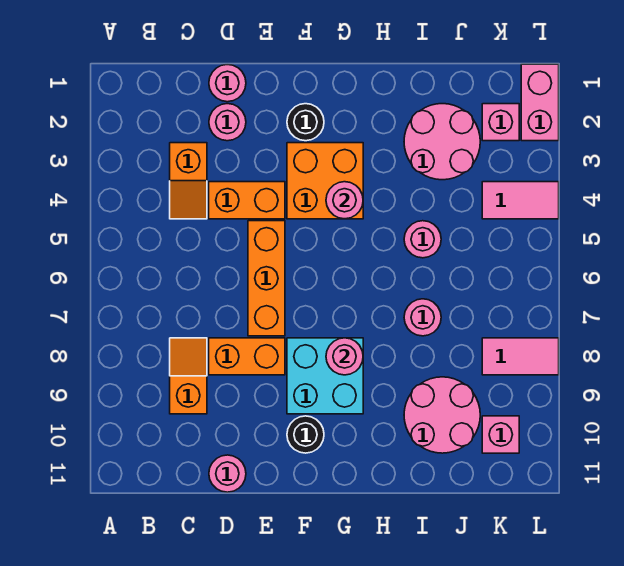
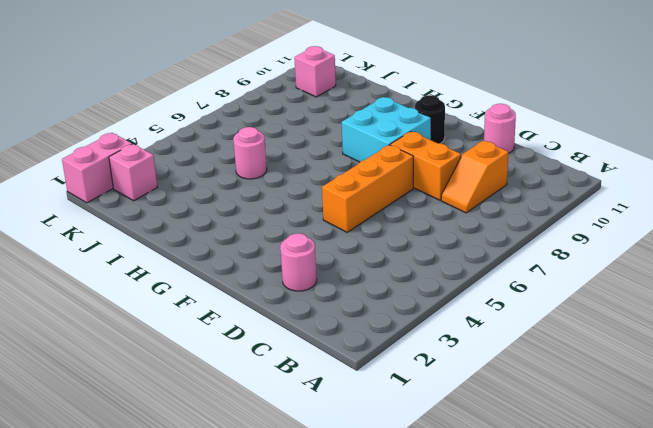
none -> orange 1x2 slope [170,143,207,219]
none -> pink 1x1 round brick [209,65,246,102]
none -> orange 1x2 brick [209,182,285,219]

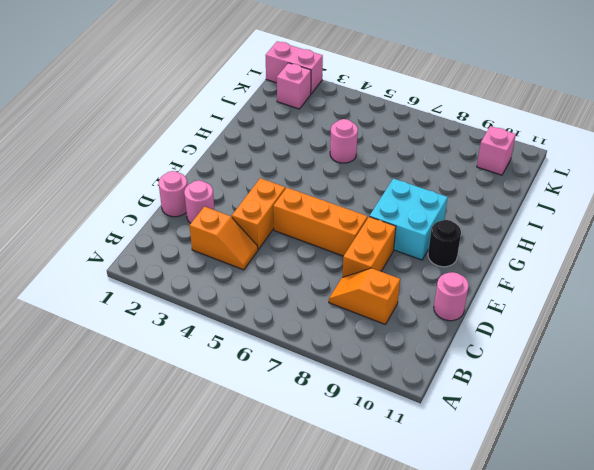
none -> black 1x1 round brick [287,104,324,141]
none -> orange 2x2 brick [287,143,363,219]
none -> pink 2x2 round brick [404,104,480,180]

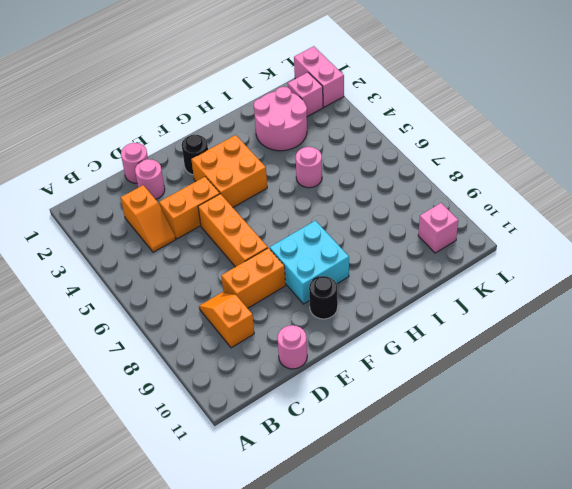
none -> pink 1x1 round brick [404,299,441,336]
none -> pink 2x2 round brick [404,377,480,453]
none -> pink 1x2 tile [482,182,559,219]

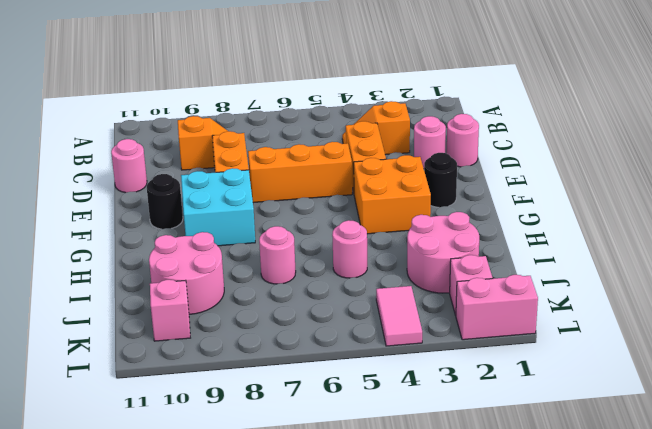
none -> pink 1x2 tile [482,338,559,375]
none -> pink 1x1 round brick [326,182,363,219]
none -> pink 1x1 round brick [326,338,363,375]

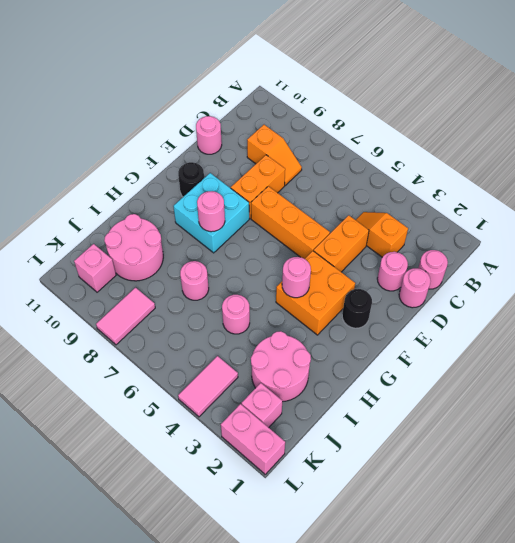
pink 1x1 round brick [418,250,448,289] -> none

